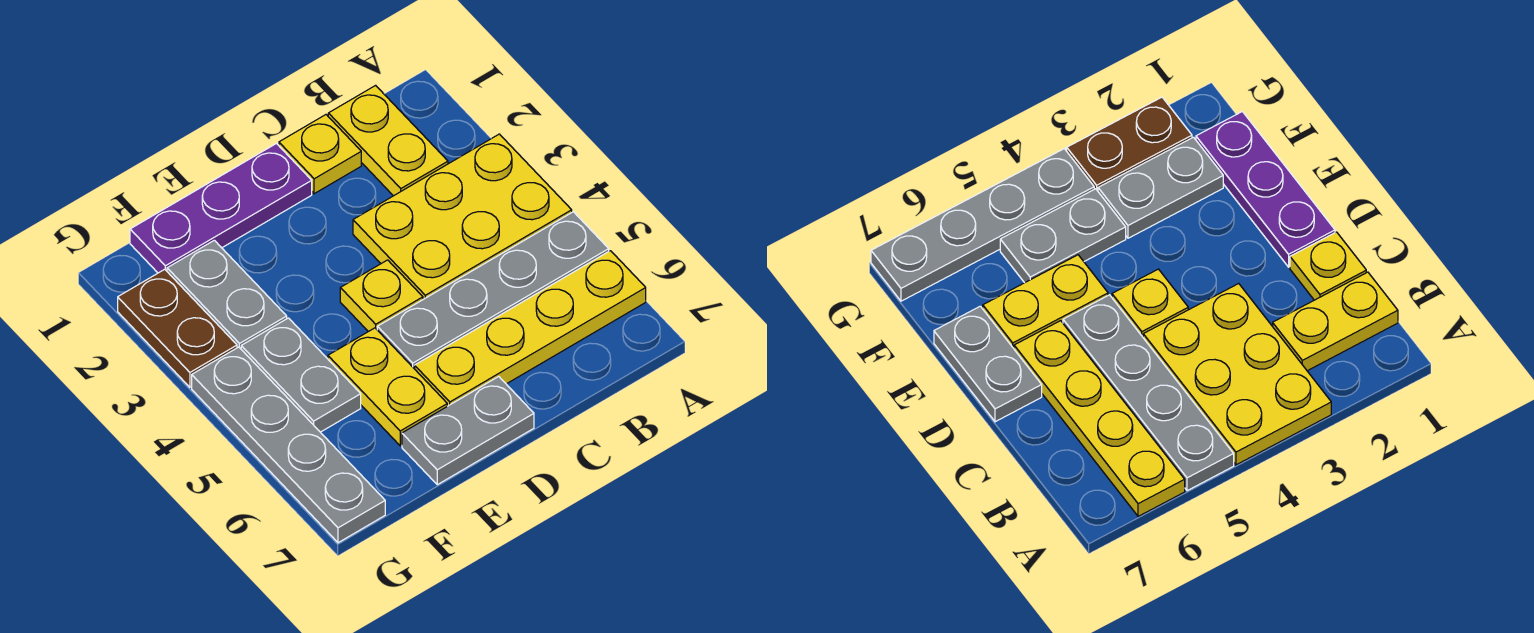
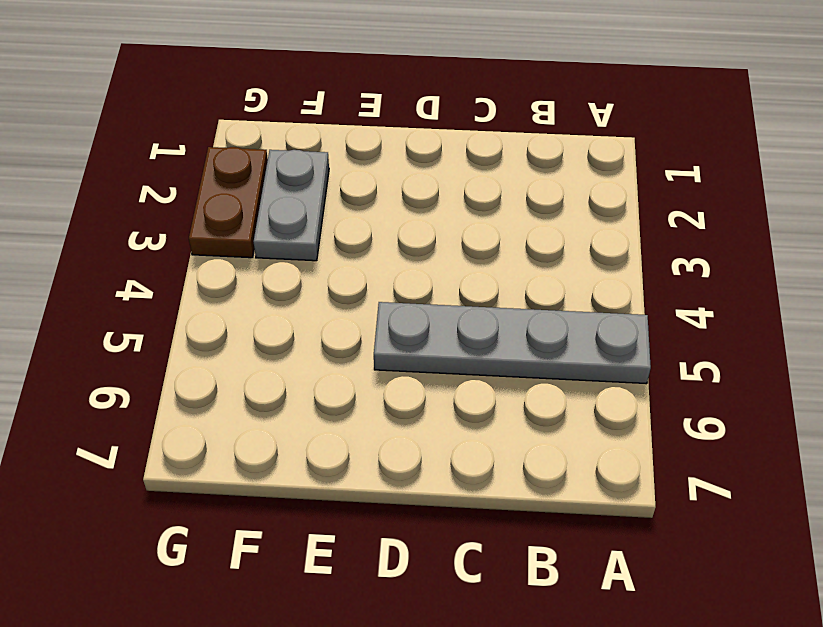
none -> yellow 2x3 plate [353,134,572,299]
none -> yellow 1x4 plate [415,251,646,406]
none -> yellow 1x2 plate [328,85,448,196]

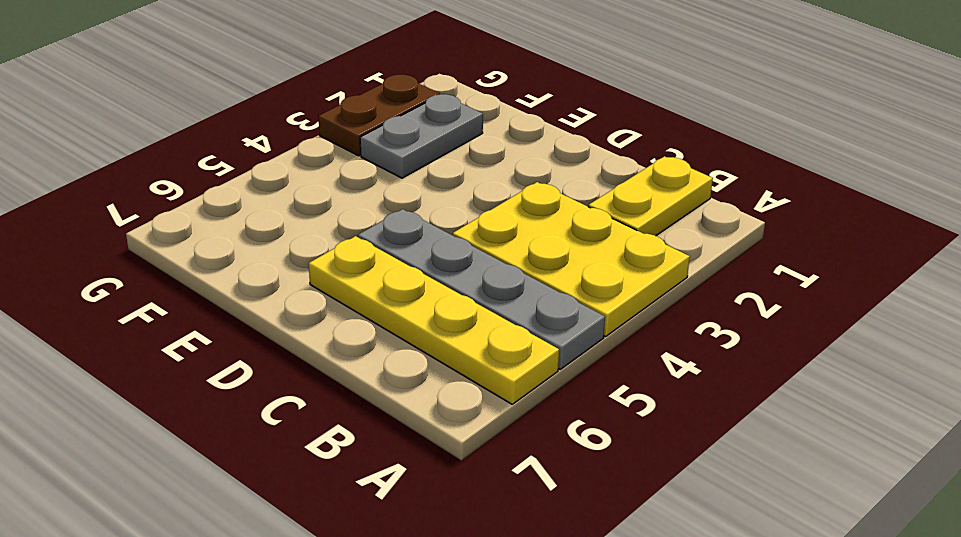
none -> yellow 1x1 plate [279,115,361,194]
none -> purple 1x3 plate [130,144,312,273]
none -> yellow 1x1 plate [340,260,423,332]

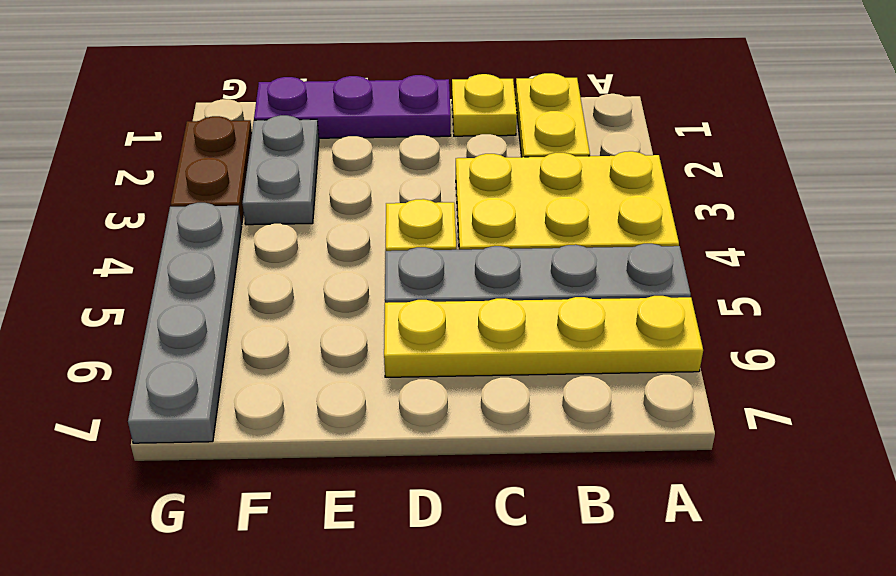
none -> grey 1x2 plate [402,377,534,485]
none -> yellow 1x2 plate [328,328,447,446]
none -> grey 1x2 plate [241,318,361,432]

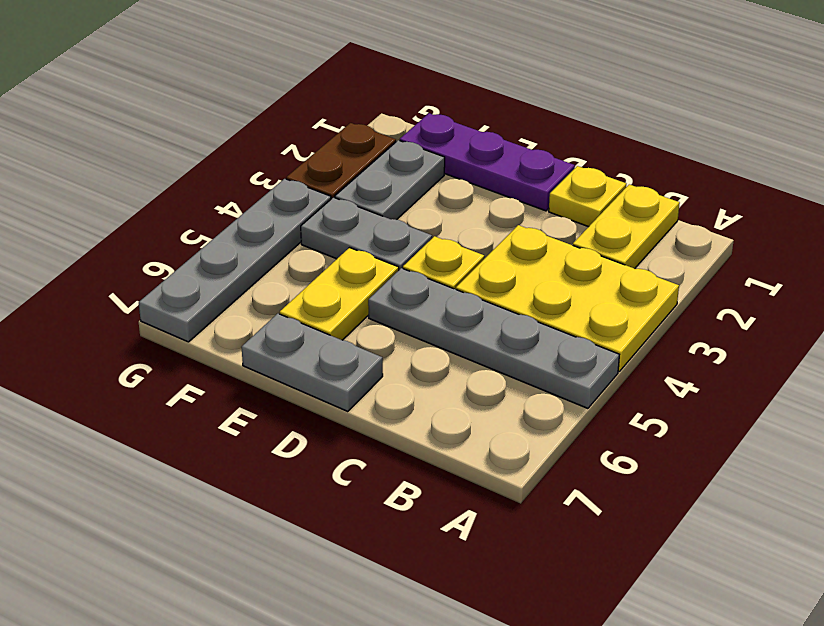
grey 1x2 plate [301,197,432,270] -> grey 1x2 plate turned to [241,318,361,432]
none -> yellow 1x4 plate [415,251,646,406]

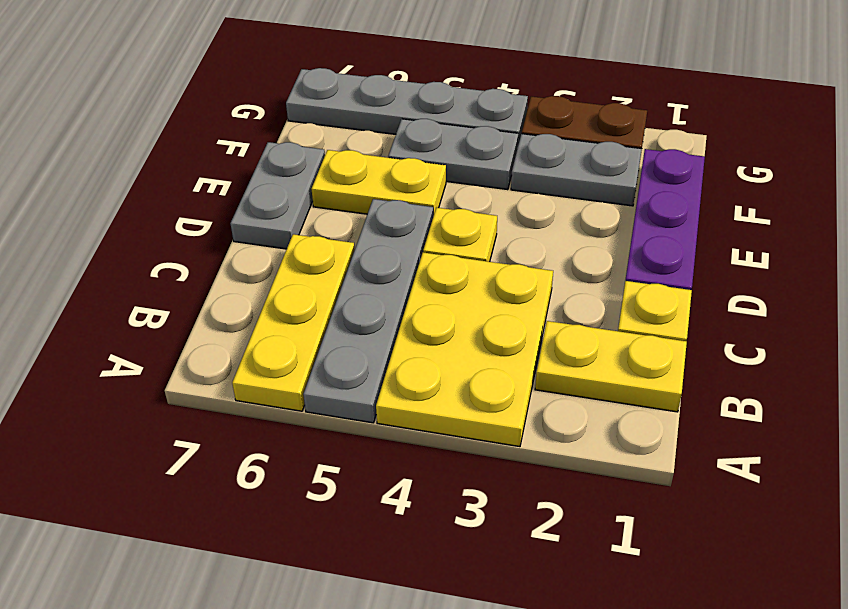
yellow 1x3 plate [232,234,355,411] -> yellow 1x4 plate [415,251,646,406]

